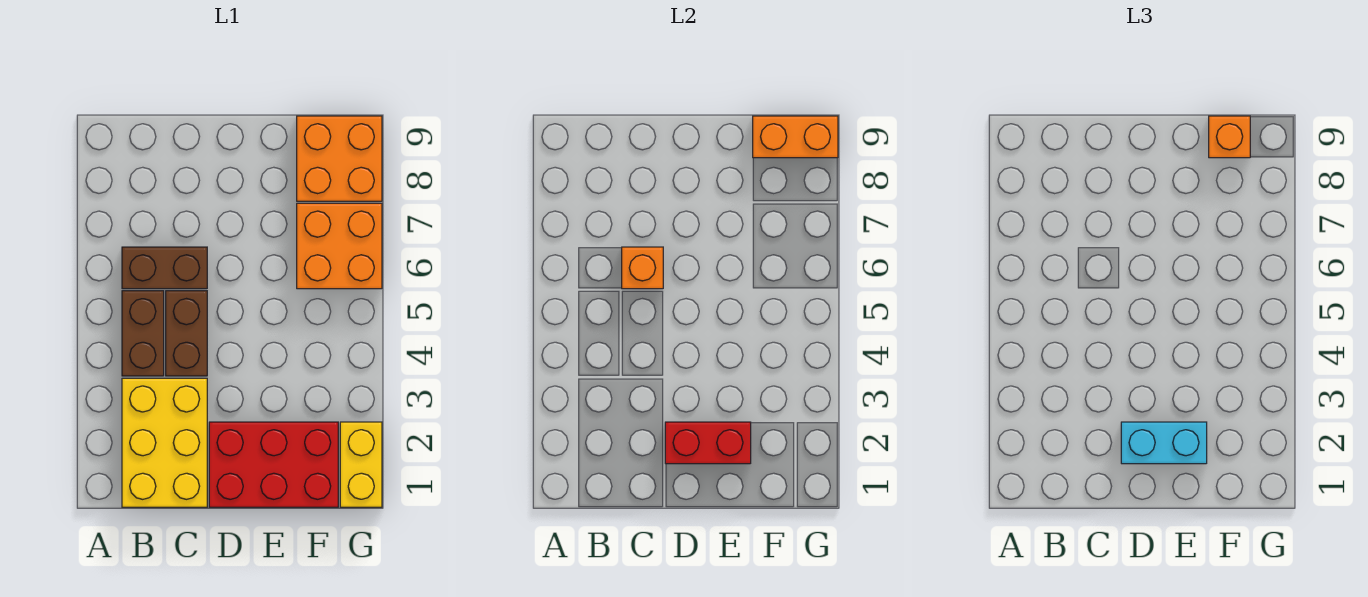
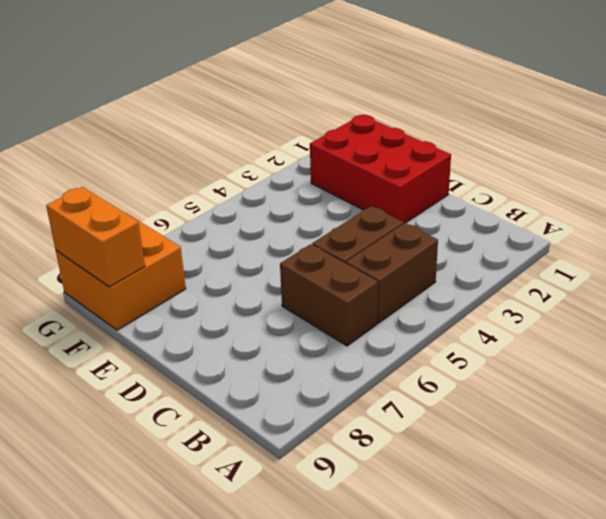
none -> yellow 2x3 brick [122,378,207,507]
none -> orange 2x2 brick [297,203,382,289]
none -> yellow 1x2 brick [340,422,382,507]

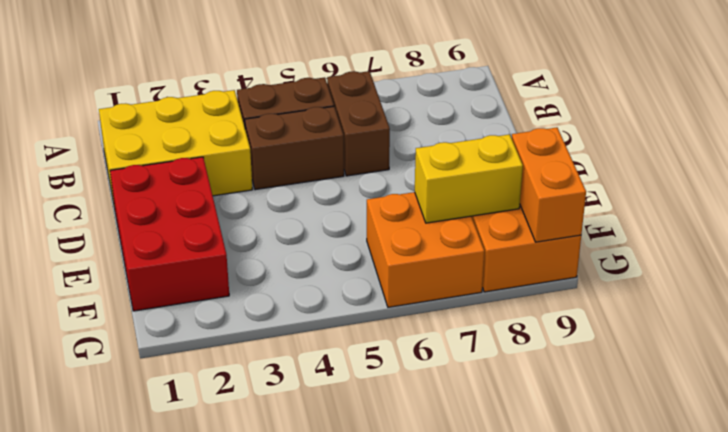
yellow 1x2 brick [415,134,523,223] -> yellow 1x2 brick moved to [340,422,382,507]
none -> orange 1x1 brick [622,247,663,289]
none -> red 1x2 brick [665,422,751,464]
none -> cyan 1x2 brick [1121,422,1207,464]

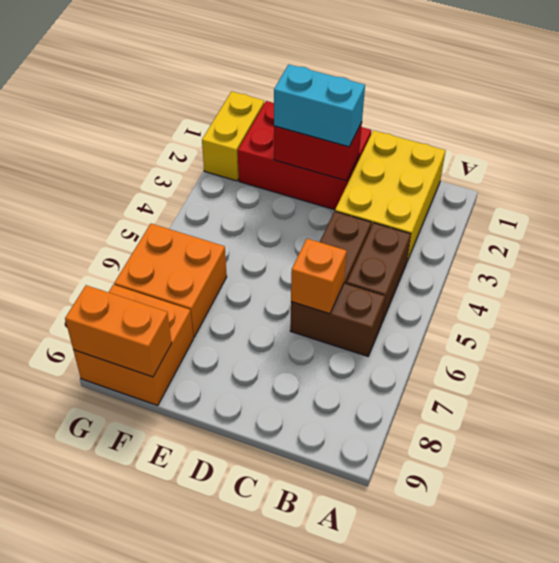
none -> orange 1x1 brick [1209,116,1250,158]

